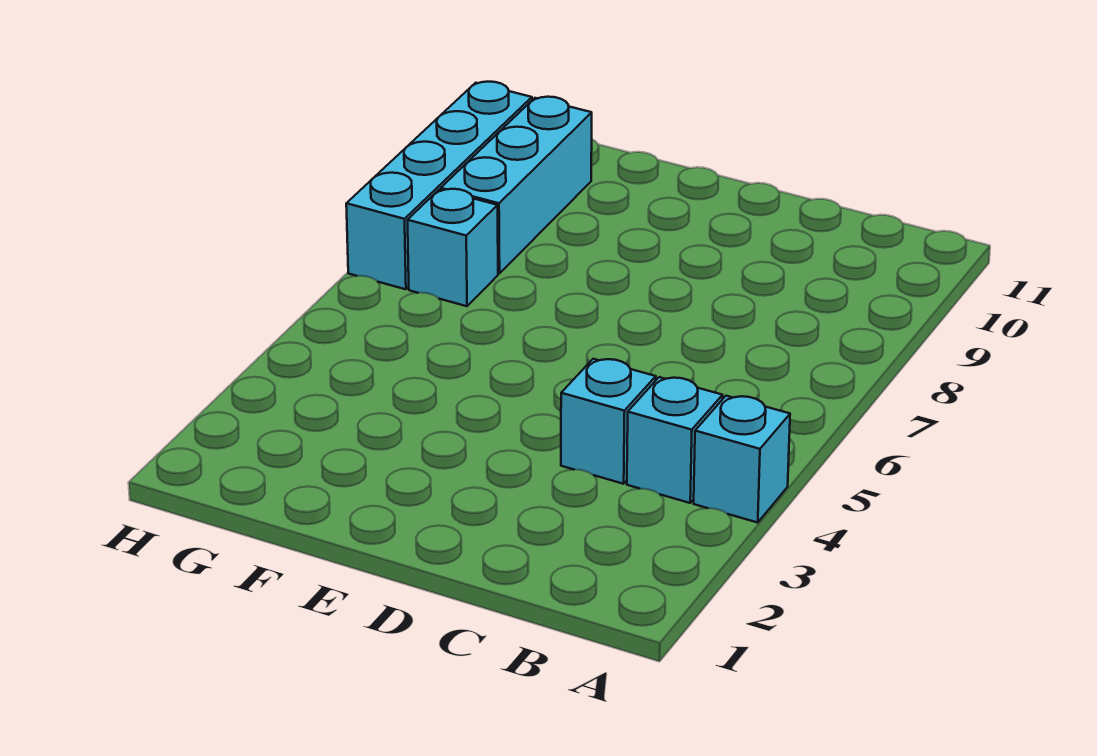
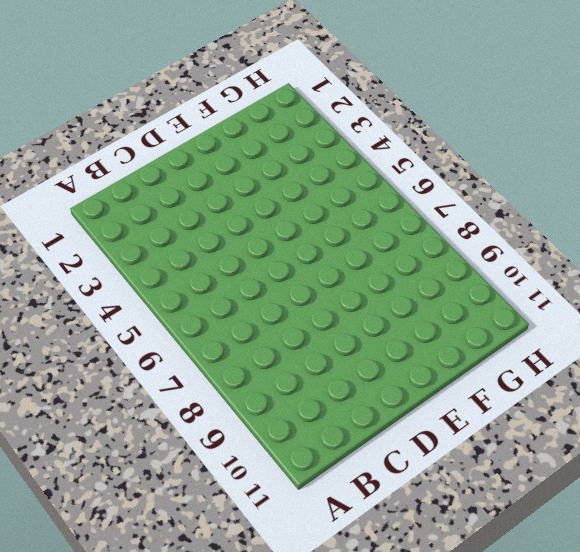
none -> cyan 1x1 brick [694,396,790,523]
none -> cyan 1x1 brick [627,377,723,503]

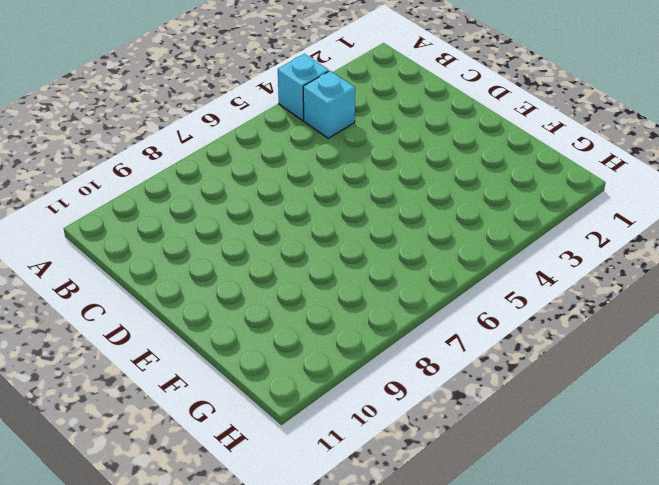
none -> cyan 1x1 brick [561,359,656,484]
none -> cyan 1x1 brick [408,189,498,306]

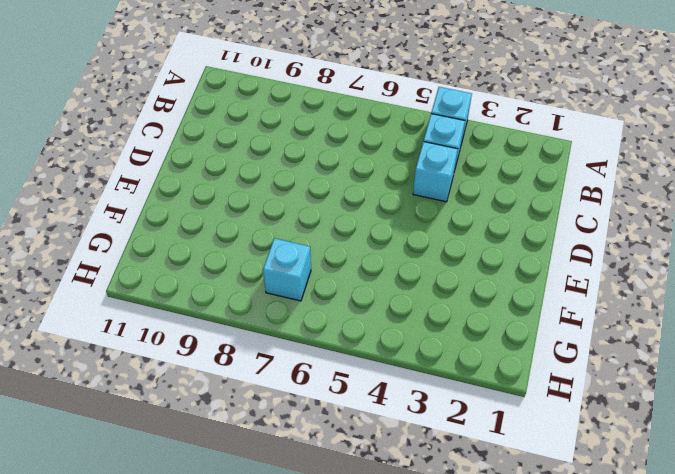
none -> cyan 1x3 brick [441,97,592,274]
none -> cyan 1x4 brick [346,82,532,289]

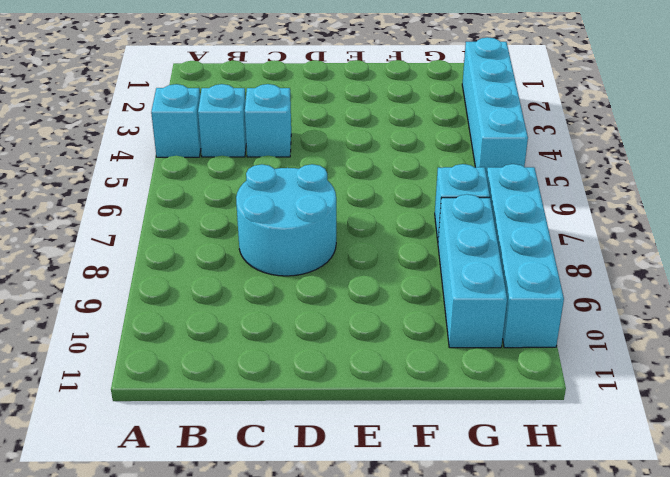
cyan 2x2 round brick [236,164,336,276] -> none
cyan 1x4 brick [462,37,528,176] -> none

